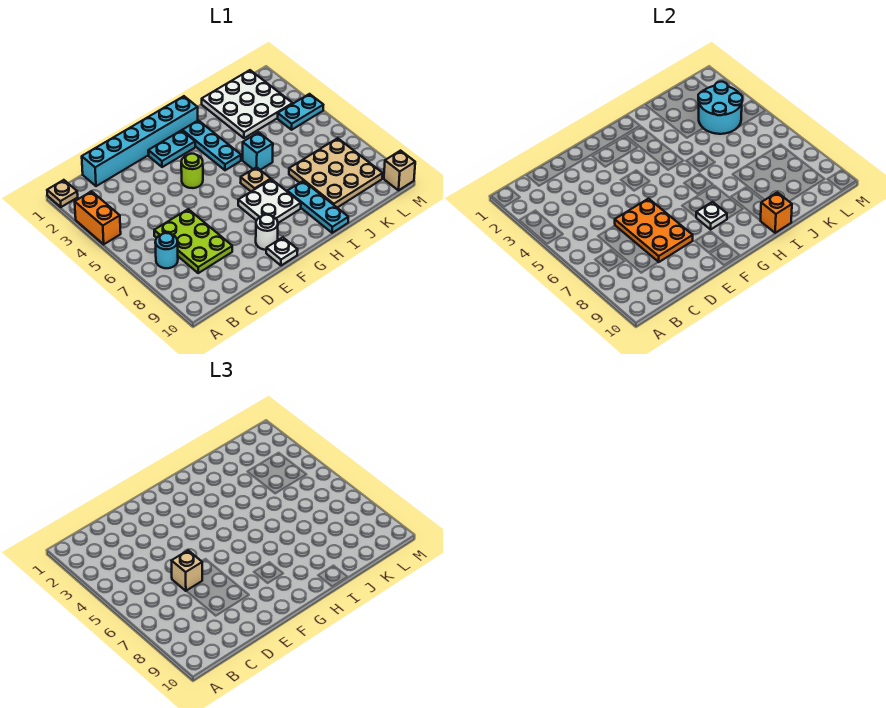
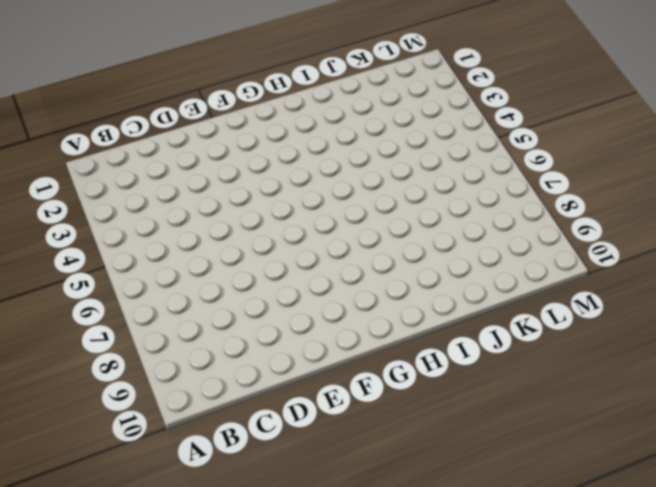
none -> tan 1x1 plate [47,180,78,207]
none -> orange 1x2 brick [75,191,121,244]
none -> cyan 1x1 round brick [155,233,178,268]

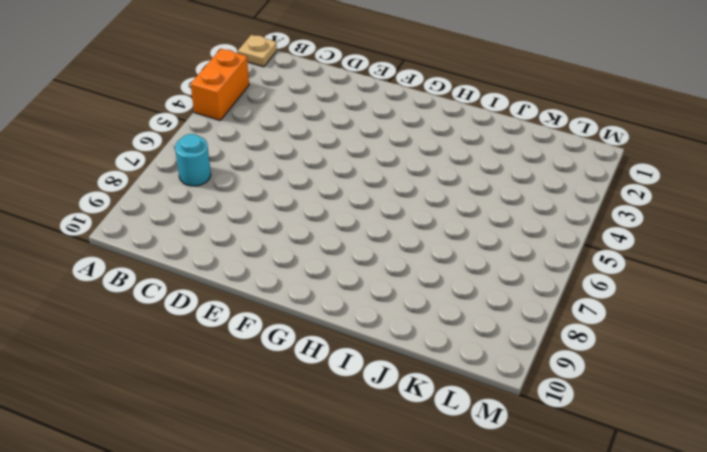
none -> cyan 1x6 brick [82,96,198,186]
none -> lime 2x3 plate [154,209,232,273]
none -> cyan 1x2 plate [148,130,195,167]

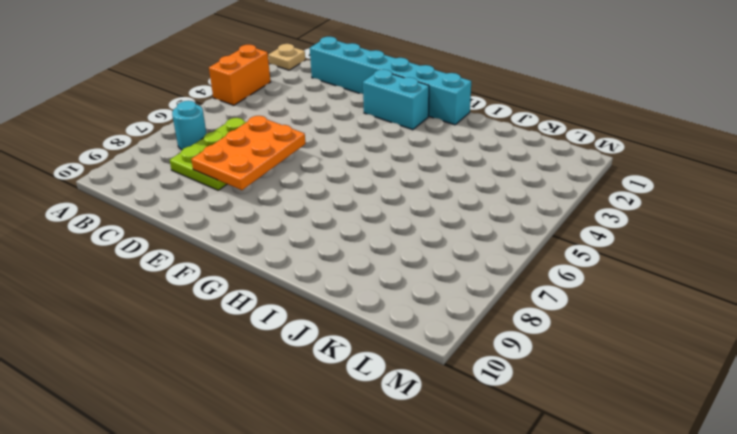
cyan 1x2 brick [363,69,429,130] -> cyan 1x2 plate [148,130,195,167]
none -> lime 1x1 round brick [181,154,203,188]
none -> white 1x1 round brick [256,215,278,250]
none -> white 1x1 plate [266,237,298,266]

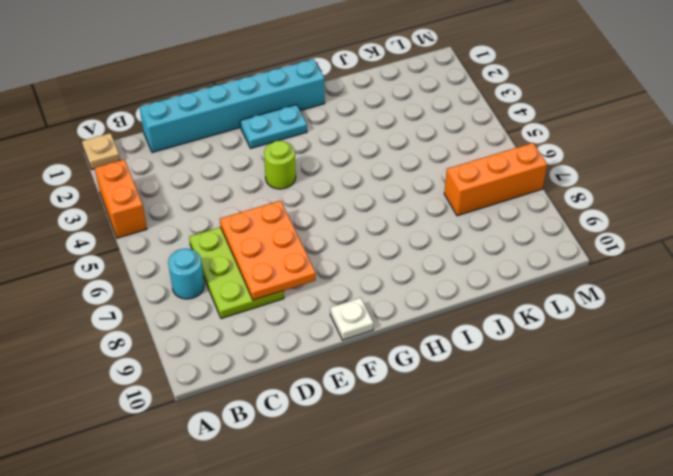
orange 1x3 brick [444,143,547,216] -> tan 3x3 plate [289,138,383,208]
none -> white 1x1 round brick [256,215,278,250]
none -> white 2x2 plate [238,179,301,223]
none -> cyan 1x3 plate [182,120,241,170]

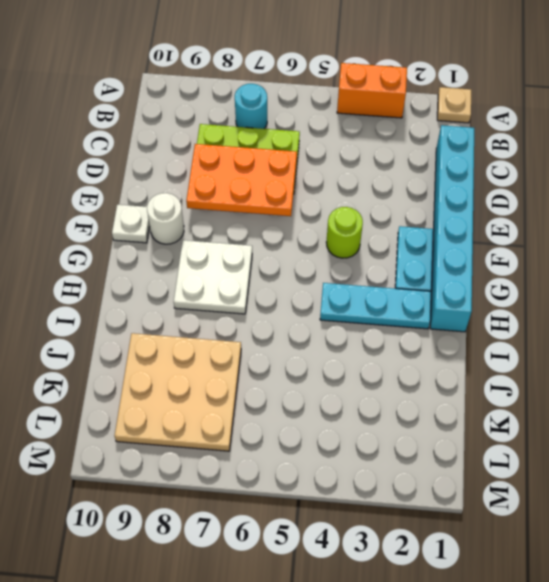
none -> tan 1x1 plate [241,167,271,191]
none -> cyan 1x1 brick [243,132,273,170]
none -> cyan 1x3 plate [287,181,348,233]

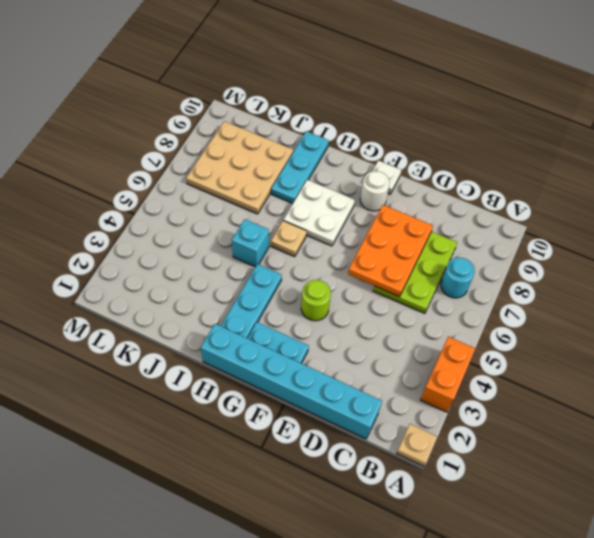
none -> white 3x3 plate [202,70,293,138]
none -> cyan 1x2 plate [278,94,323,130]
none -> tan 1x1 brick [384,151,415,190]

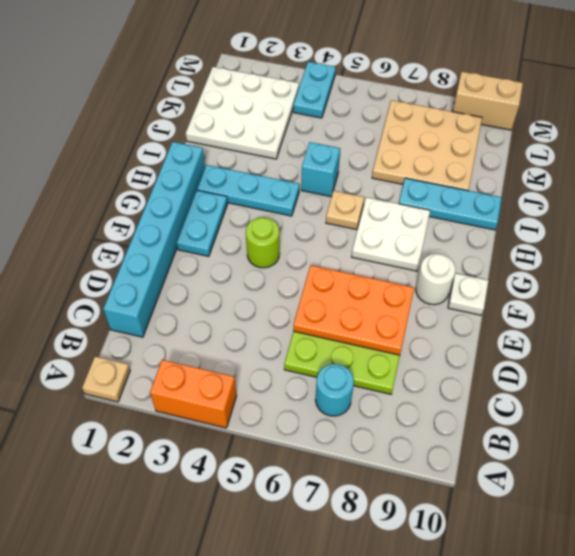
tan 1x2 brick [453,72,523,130] -> tan 1x1 brick [384,151,415,190]
none -> white 1x1 plate [696,202,727,229]
none -> orange 1x1 brick [761,192,792,233]
none -> cyan 2x2 round brick [698,82,742,134]

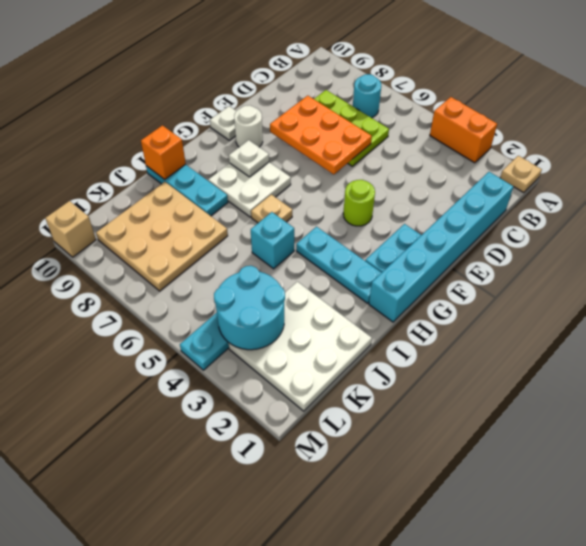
none -> tan 1x1 brick [172,550,202,591]

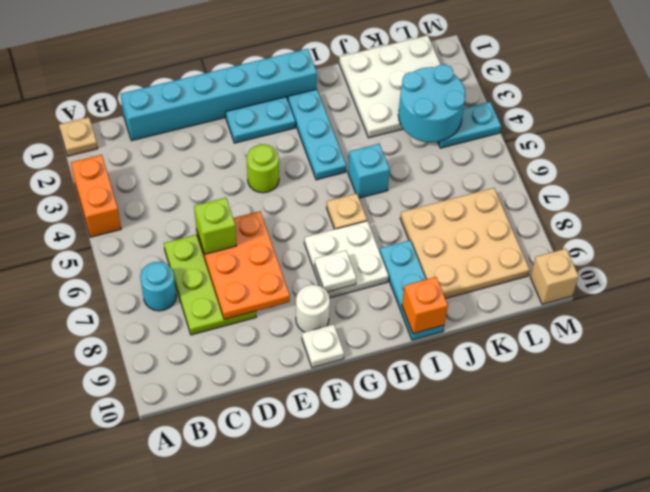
lime 1x1 brick [194,198,237,254] -> tan 1x1 brick [172,550,202,591]

